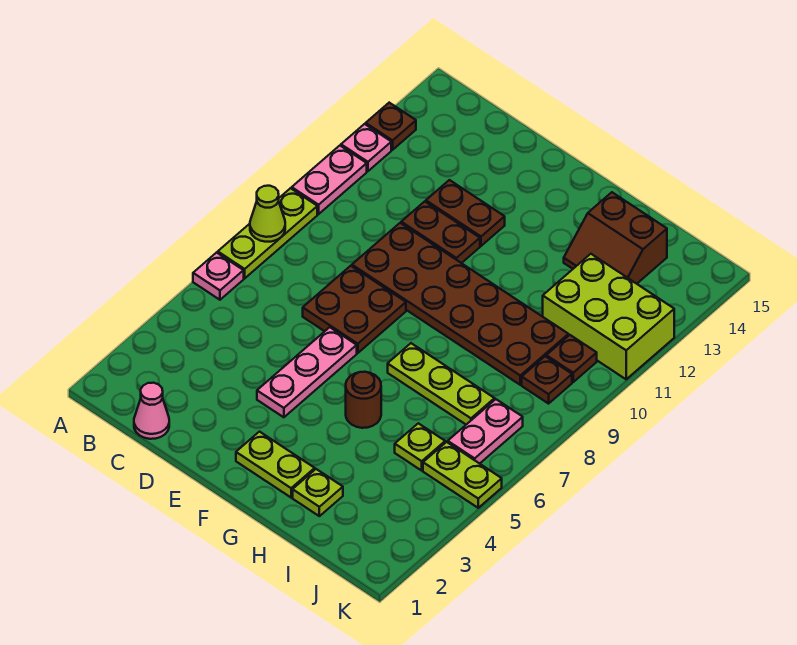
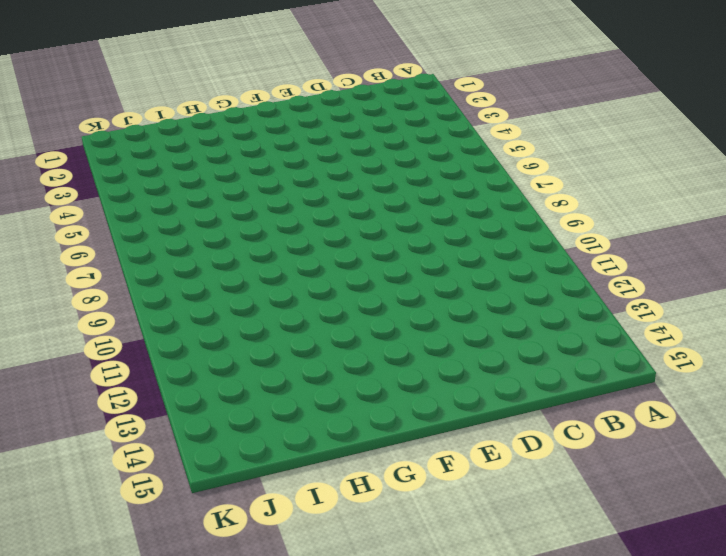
none -> pink 1x1 plate [193,253,244,300]
none -> lime 1x3 plate [218,188,317,278]
none -> pink 1x2 plate [292,146,367,214]

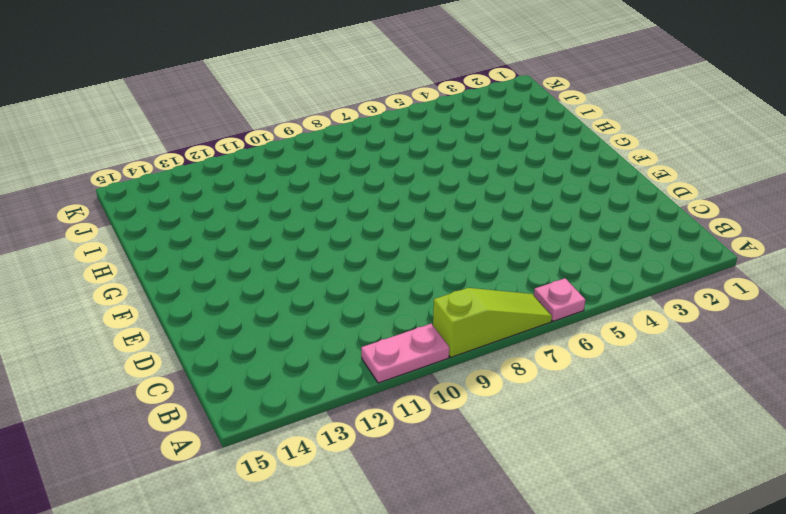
lime 1x3 slope [433,288,552,357] -> lime 1x3 plate [218,188,317,278]
none -> pink 1x1 plate [341,124,391,171]
none -> brown 1x1 plate [366,103,416,150]
none -> pink 1x1 cone [134,383,169,439]

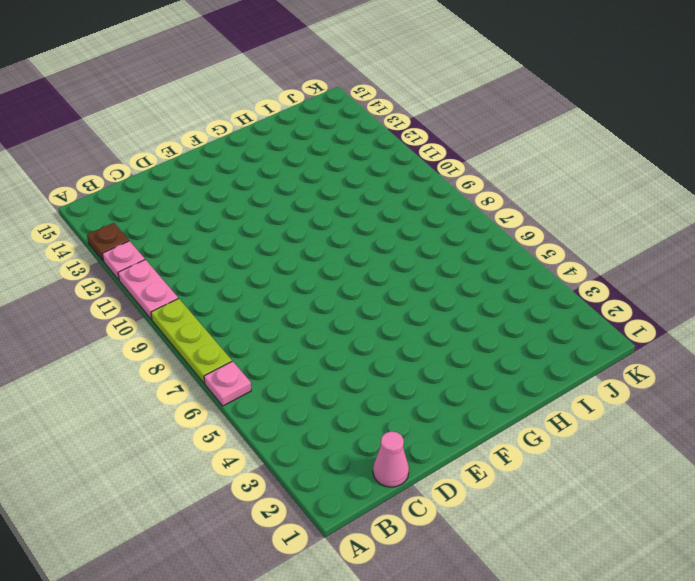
none -> brown 2x2 plate [303,266,406,353]
none -> brown 2x6 plate [352,223,568,385]
none -> brown 1x2 plate [401,201,480,263]

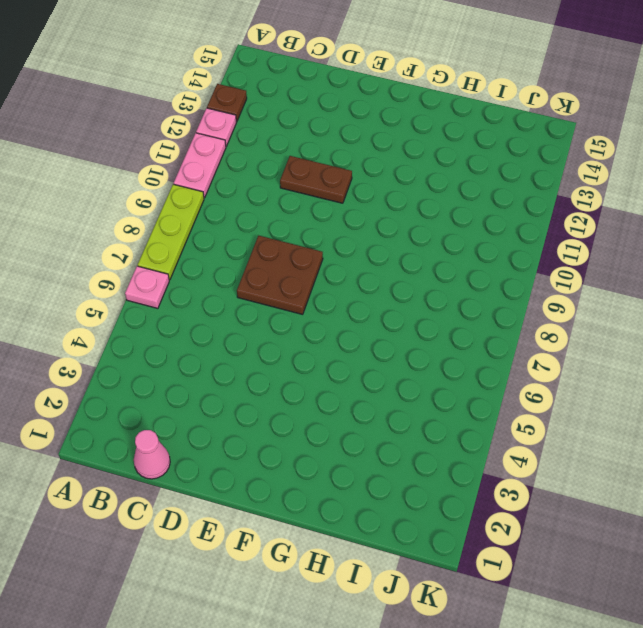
none -> brown 2x6 plate [352,223,568,385]
none -> brown 1x2 plate [426,180,505,246]
none -> pink 1x3 plate [257,327,357,417]

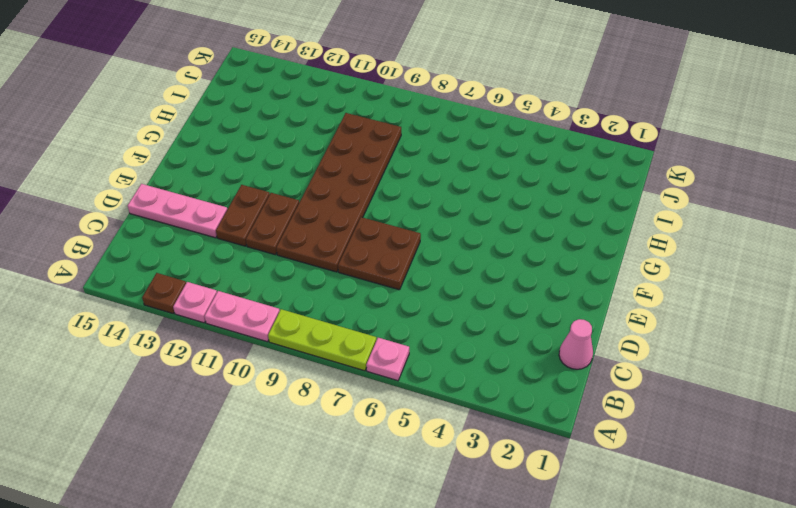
pink 1x3 plate [128,184,227,238] -> pink 1x3 plate moved to [257,327,357,417]
none -> lime 1x2 plate [236,432,315,497]
none -> brown 1x1 round brick [346,372,381,428]
none -> lime 1x3 plate [388,343,495,425]

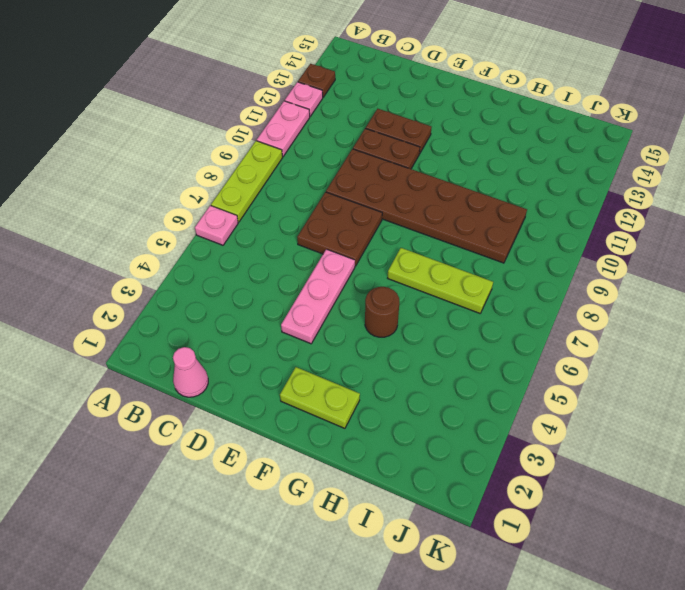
none -> lime 1x1 plate [293,469,343,516]
none -> brown 2x2 slope [564,192,667,284]
none -> lime 1x1 plate [395,423,445,470]

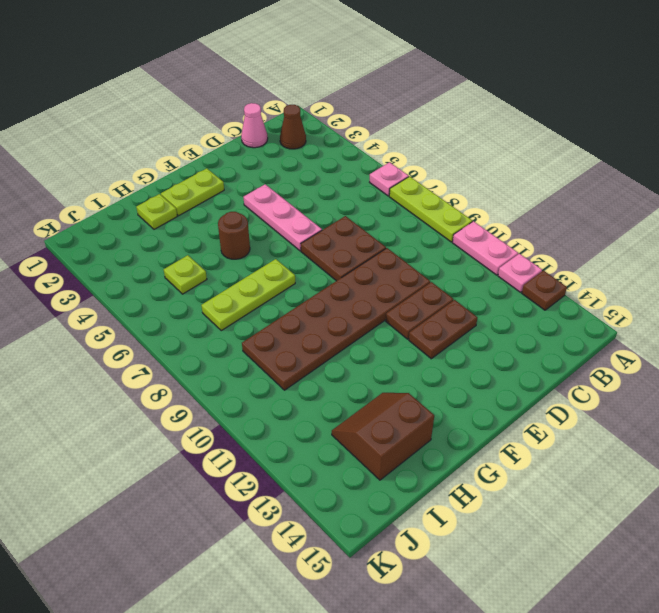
brown 1x1 cone [280,105,306,149] -> none
none -> lime 2x3 brick [543,254,674,379]
none -> lime 1x2 plate [423,442,502,508]
none -> pink 1x2 plate [448,399,523,464]

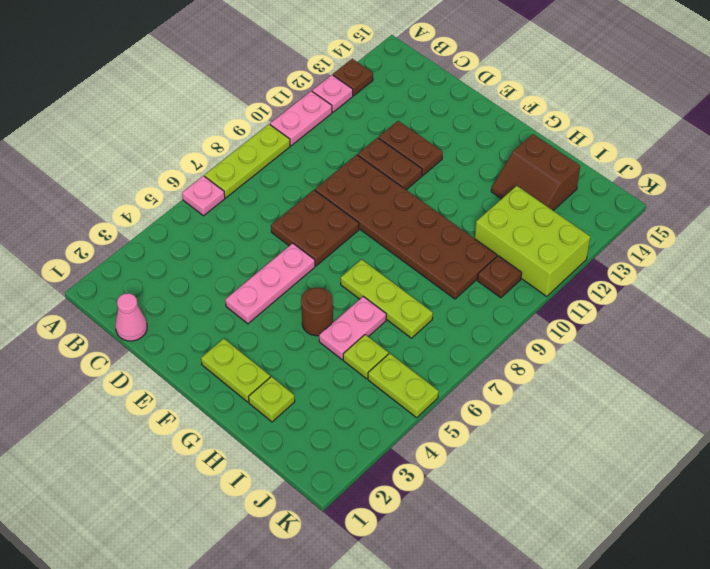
pink 1x2 plate [319,296,386,360] -> pink 1x2 plate moved to [448,399,523,464]
none -> brown 1x1 plate [522,356,572,404]
none -> lime 1x1 cone [250,186,285,242]

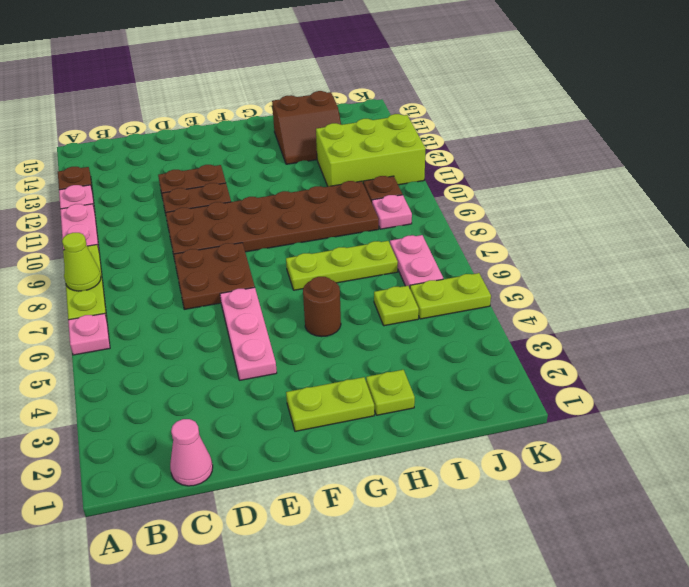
pink 1x1 plate [372,195,412,229] -> brown 1x1 plate [522,356,572,404]

